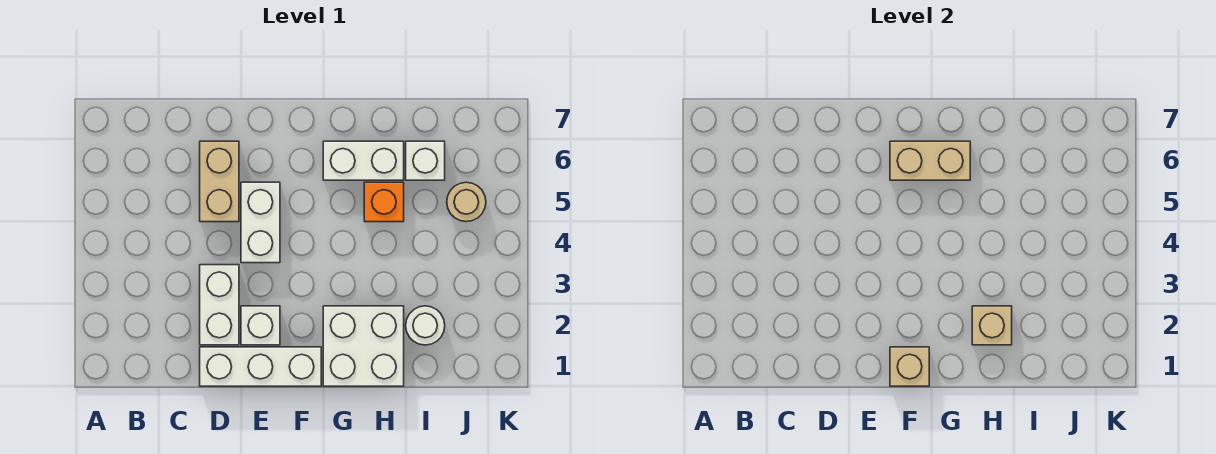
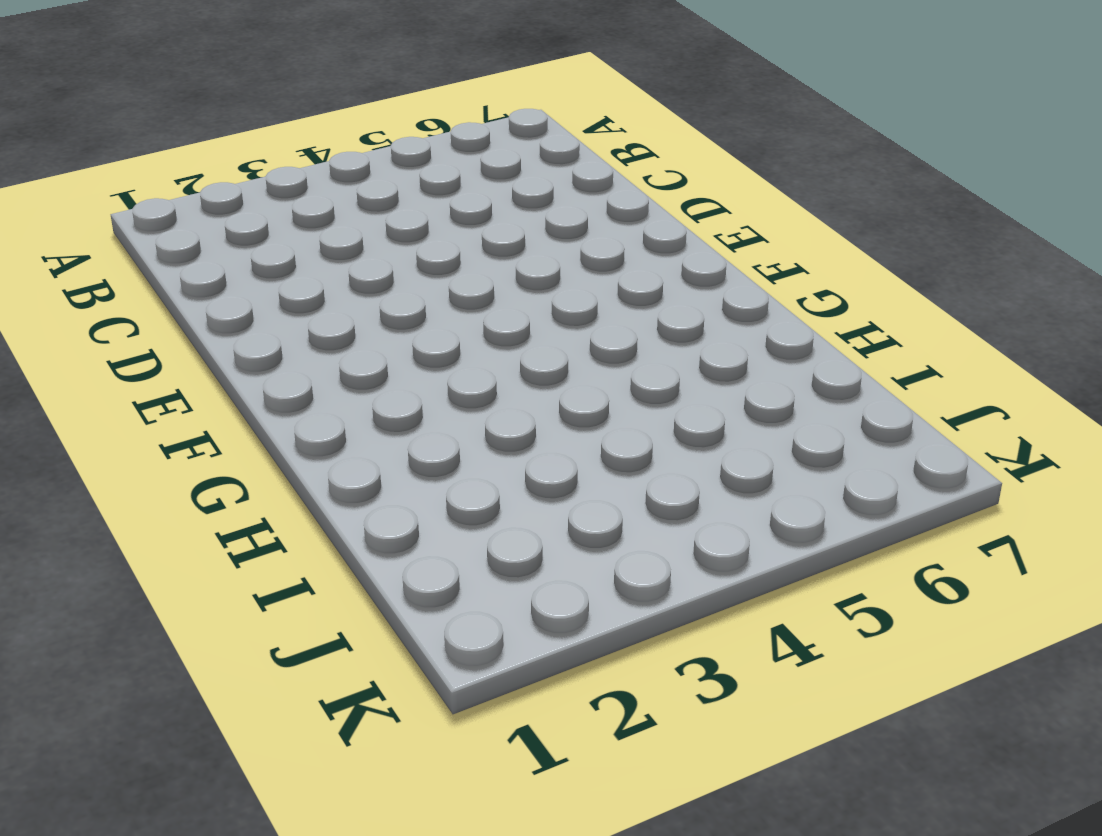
none -> white 1x3 brick [200,347,321,386]
none -> white 1x2 brick [200,265,239,345]
none -> tan 1x2 brick [200,141,239,222]

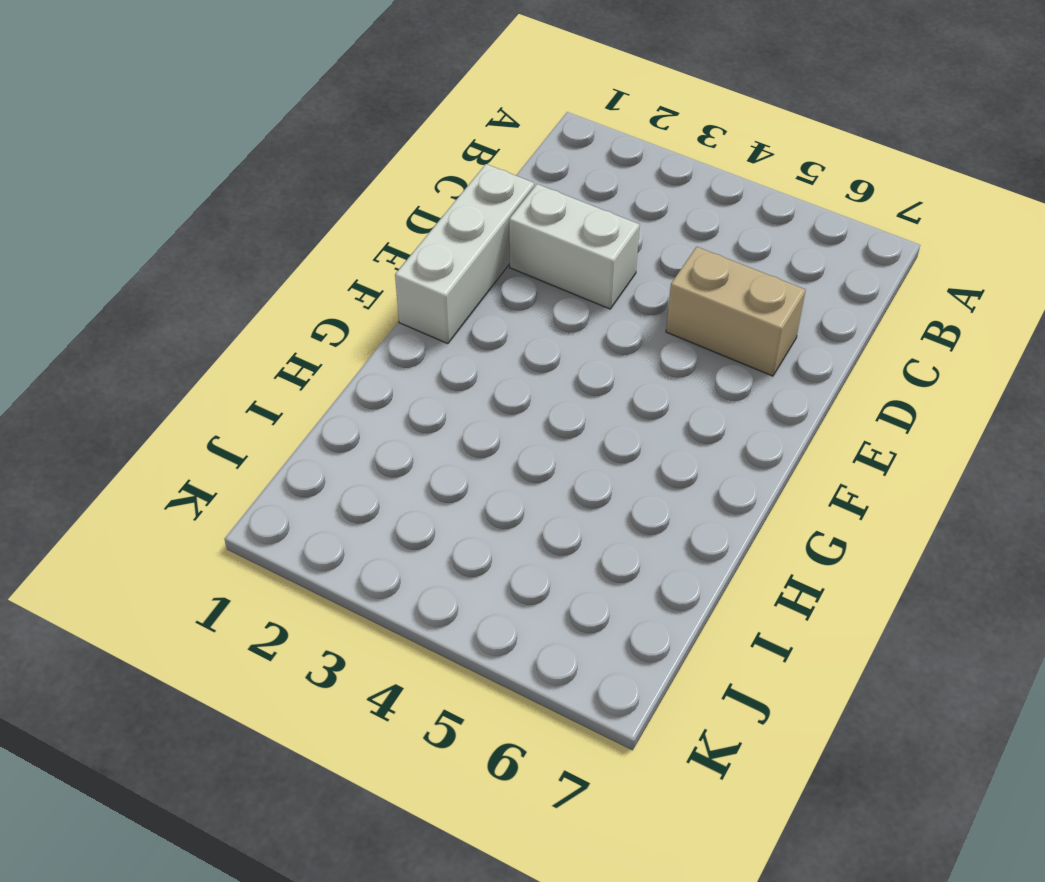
none -> white 1x1 brick [241,306,280,345]
none -> white 1x2 brick [241,182,280,263]
none -> white 2x2 brick [323,306,404,386]

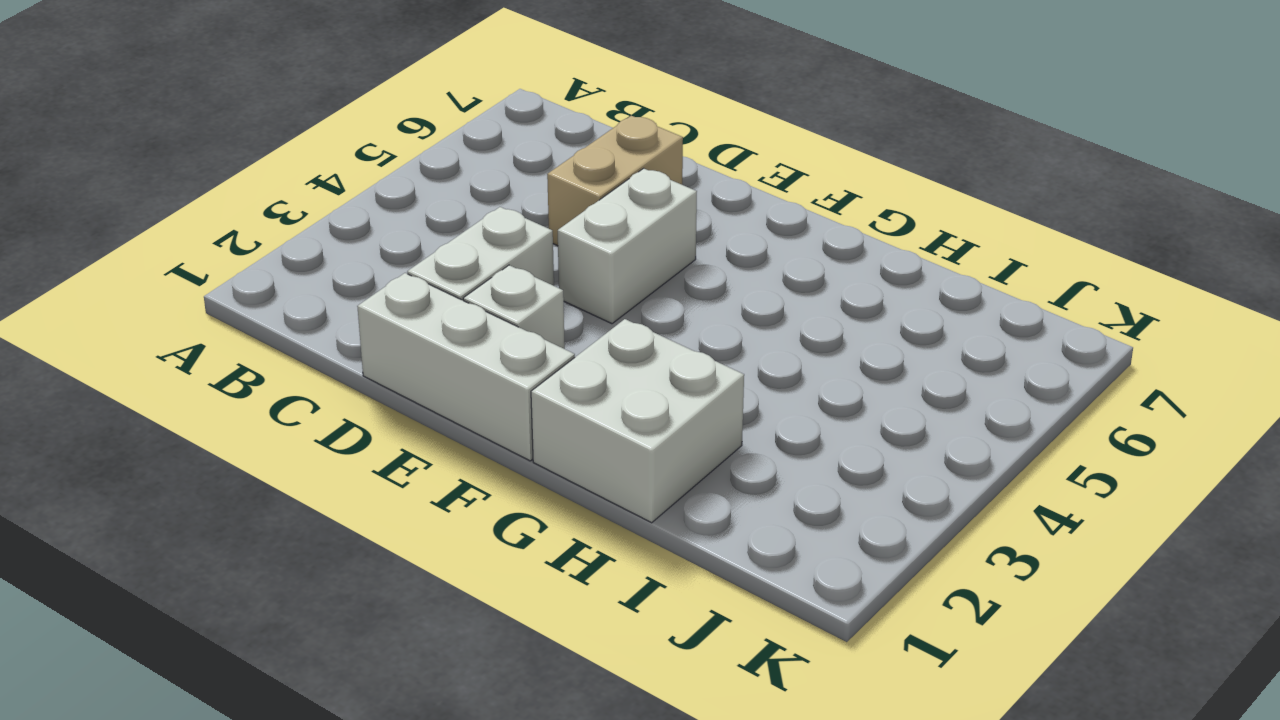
none -> white 1x2 brick [323,141,404,180]
none -> orange 1x1 brick [364,182,404,222]
none -> white 1x1 round brick [406,306,445,345]

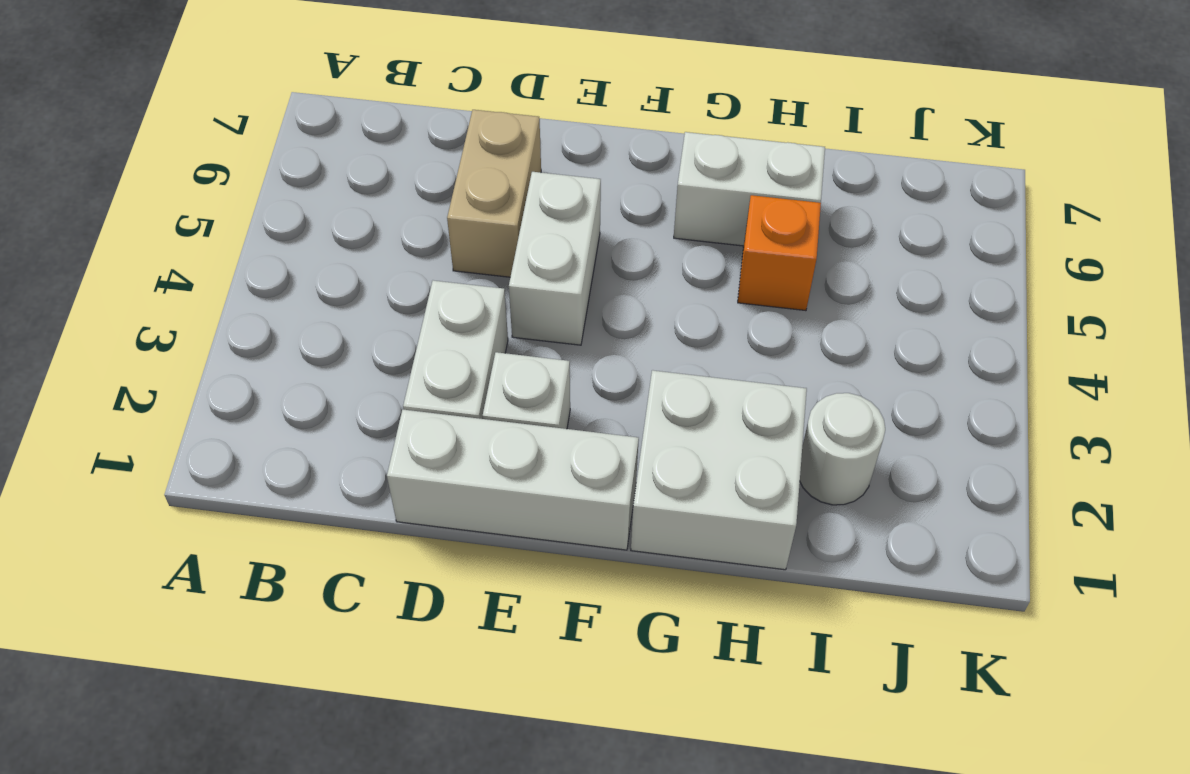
none -> white 1x1 brick [406,141,445,180]
none -> tan 1x1 round brick [447,182,486,222]
none -> tan 1x1 brick [890,347,929,386]

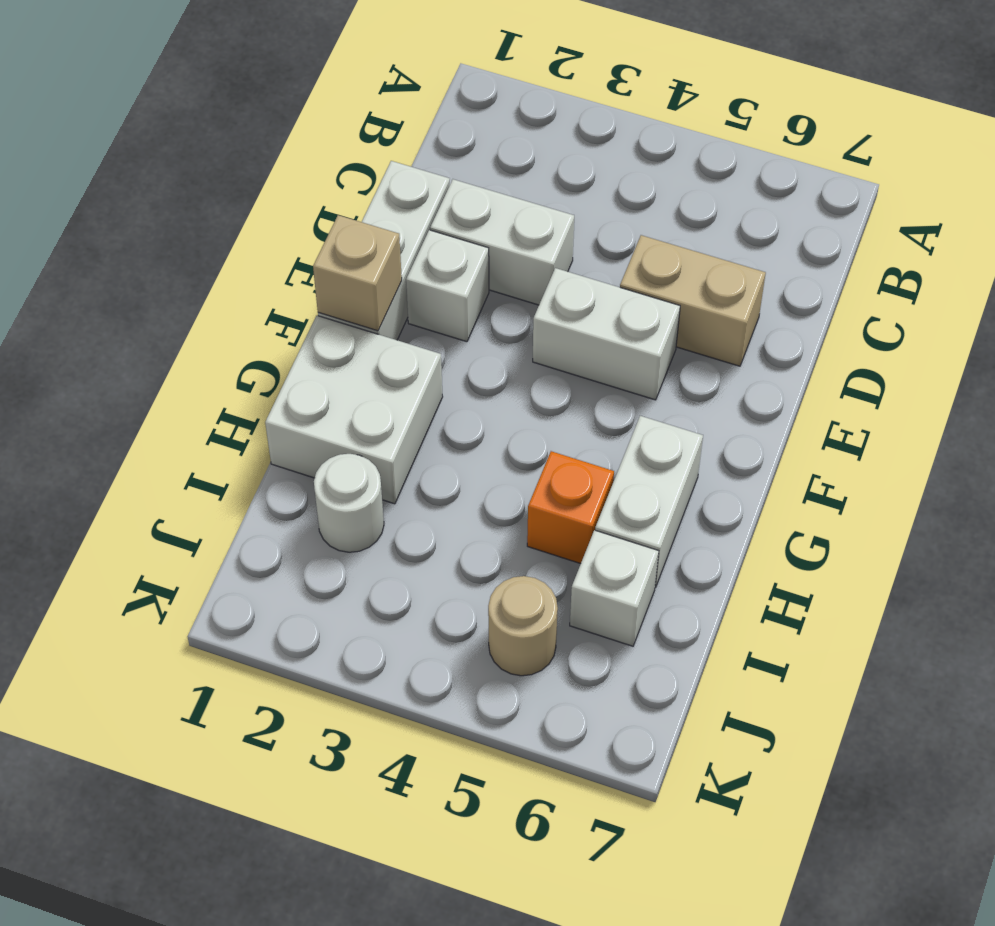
none -> tan 1x2 brick [890,141,970,180]
none -> tan 1x1 brick [972,306,1012,345]

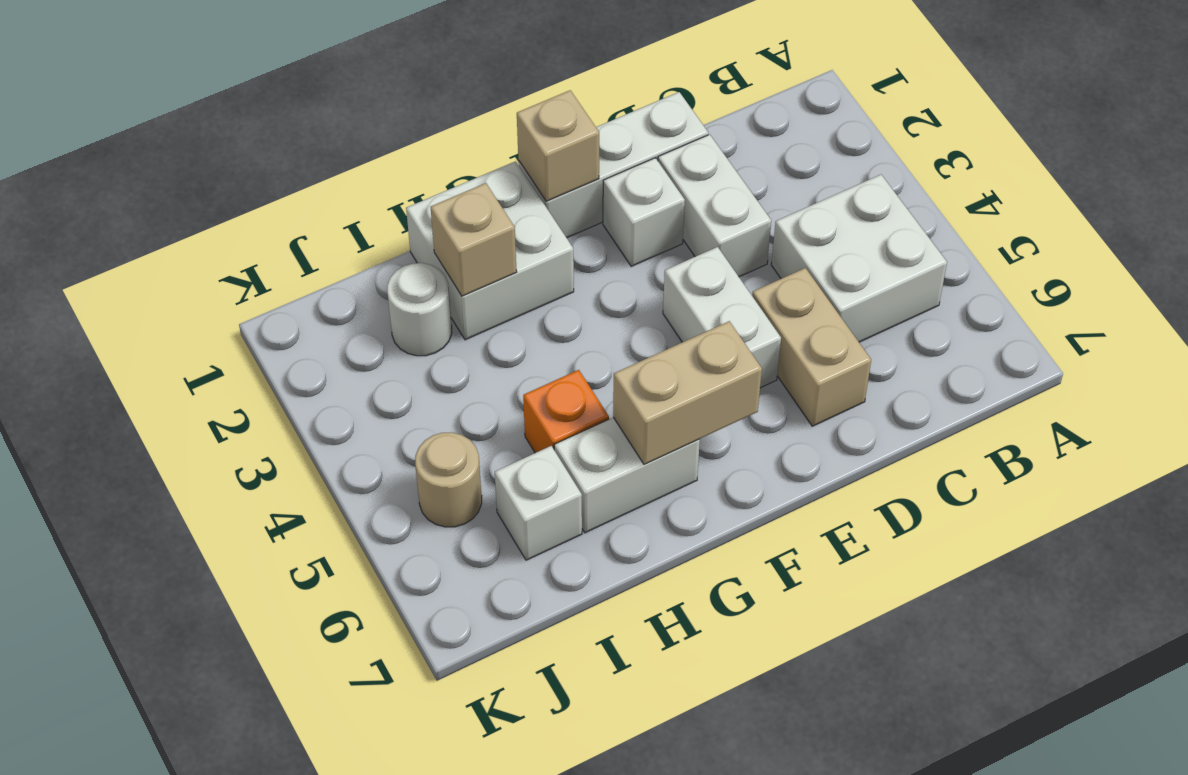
white 2x2 brick [771,175,947,342] -> none

